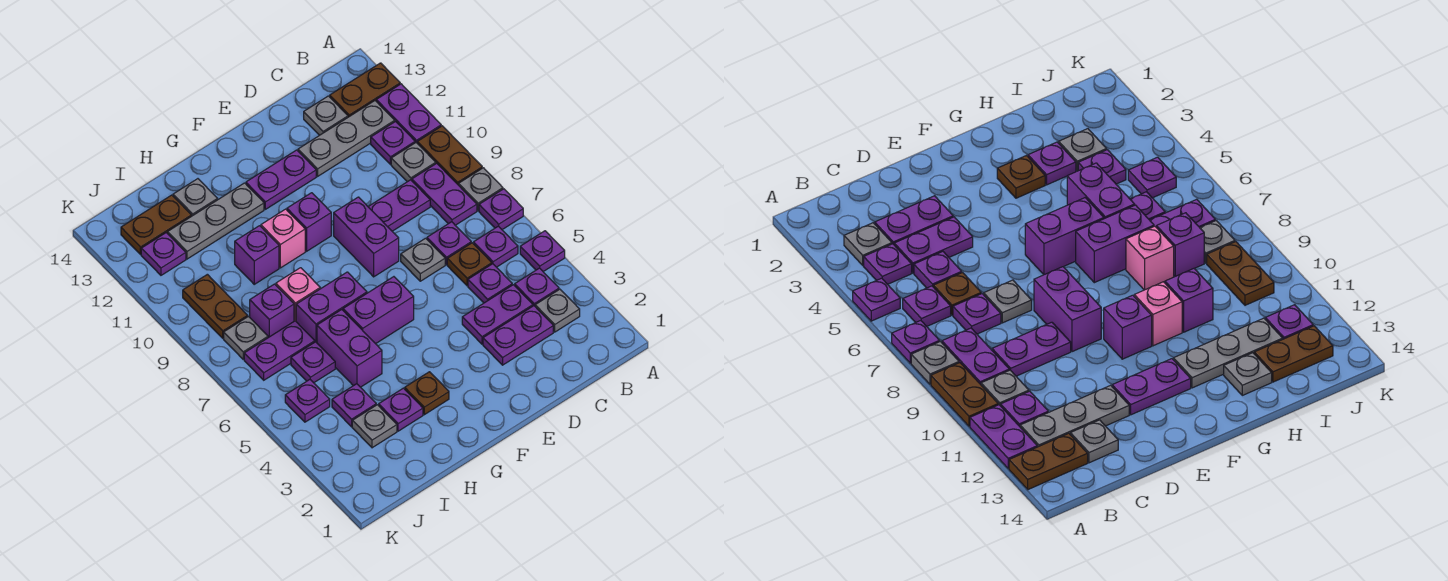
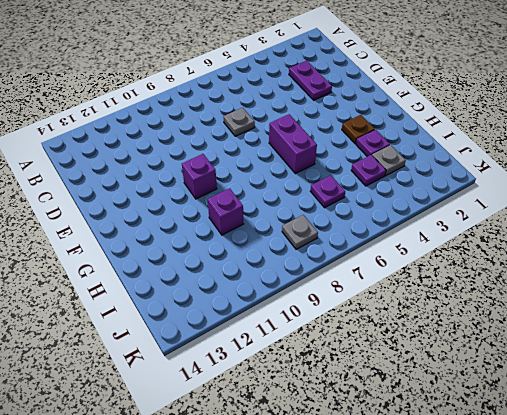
none -> purple 1x1 plate [520,231,565,272]
none -> purple 1x1 plate [479,189,523,230]
none -> grey 1x1 plate [459,168,503,211]
none -> brown 1x2 plate [417,126,482,185]

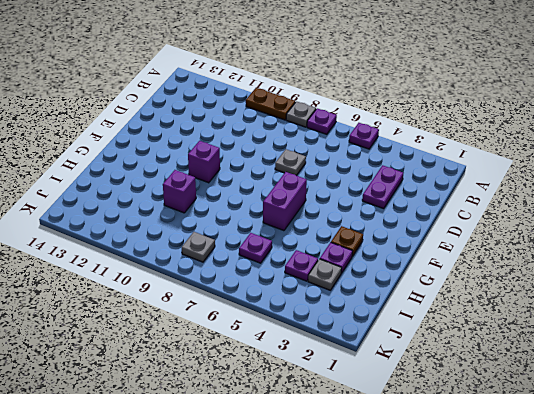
none -> purple 1x2 plate [376,84,441,143]
none -> brown 1x2 plate [330,63,400,117]
none -> grey 1x1 plate [535,289,580,332]
none -> purple 1x1 plate [515,268,559,306]

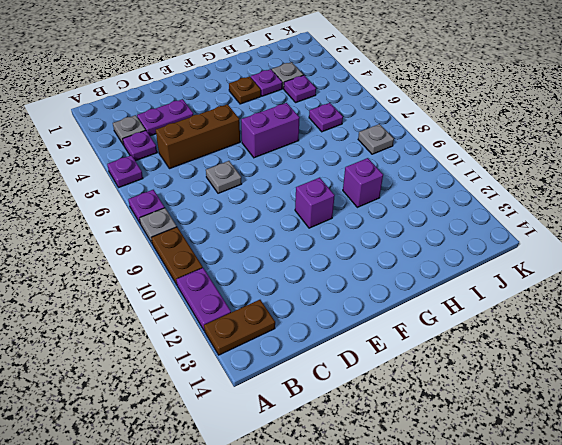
brown 1x3 brick [156,104,240,169] -> purple 1x1 plate [468,264,512,303]
none -> purple 1x1 plate [474,226,518,267]
none -> purple 1x2 plate [412,163,477,225]
none -> grey 1x1 plate [391,143,436,182]
none -> purple 1x1 plate [371,122,415,164]

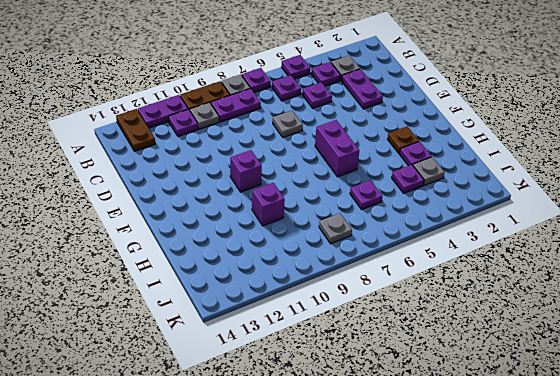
none -> grey 1x3 plate [298,101,395,176]
none -> purple 1x2 plate [462,285,533,344]
none -> brown 1x1 plate [447,243,492,286]
none -> purple 1x1 plate [427,222,471,265]

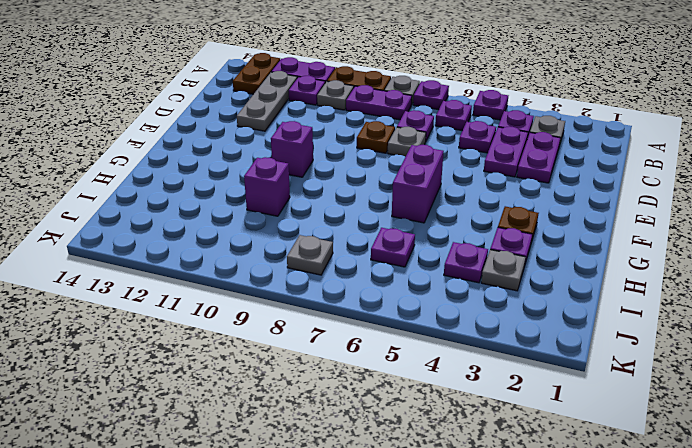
brown 1x1 plate [357,121,395,153] -> brown 1x1 plate moved to [447,243,492,286]
none -> purple 1x2 plate [368,180,430,231]
none -> grey 1x1 plate [304,96,348,135]
none -> purple 1x2 brick [334,197,399,277]
none -> purple 1x2 plate [246,150,316,209]

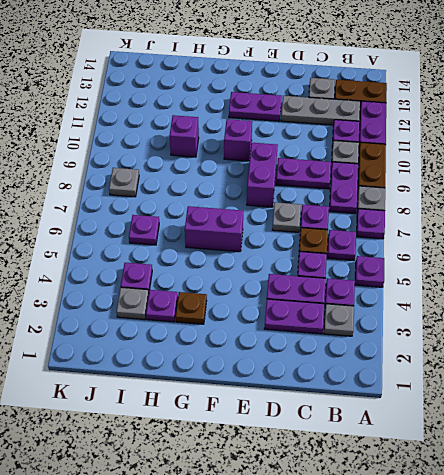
none -> purple 1x2 brick [296,272,367,343]
none -> pink 1x1 brick [261,209,305,268]
none -> grey 1x3 plate [168,183,264,259]
none -> purple 1x2 brick [317,310,382,387]

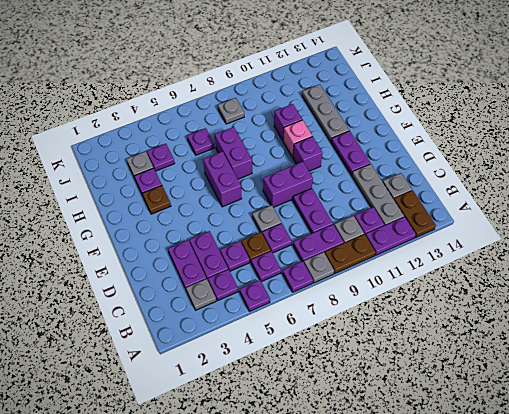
none -> purple 1x2 brick [317,310,382,387]
none -> pink 1x1 brick [276,268,320,321]
none -> grey 1x1 plate [173,179,218,216]
none -> purple 1x2 plate [244,321,315,380]

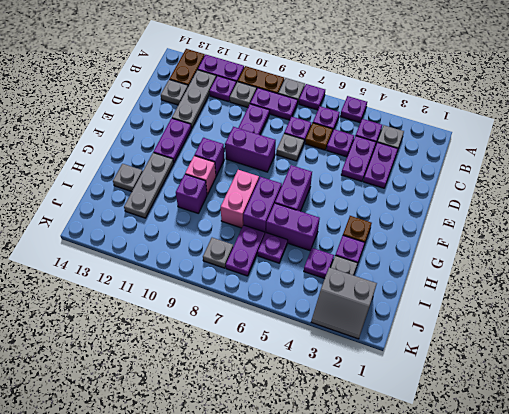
pink 1x2 brick [221,170,259,228] -> pink 1x1 brick [276,268,320,321]
grey 2x2 slope [311,267,377,339] -> none
none -> purple 1x1 brick [250,284,294,338]
none -> brown 1x2 plate [121,195,191,255]
none -> purple 1x1 plate [285,380,330,422]
none -> brown 1x2 plate [183,274,248,338]

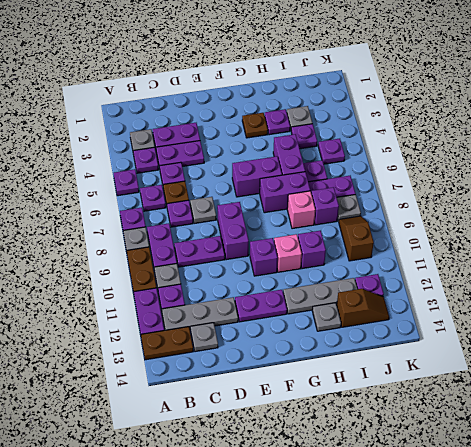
brown 1x2 slope [337,289,389,327] -> brown 1x2 plate [121,195,191,255]
brown 1x2 slope [339,216,374,261] -> brown 1x2 plate [183,274,248,338]

